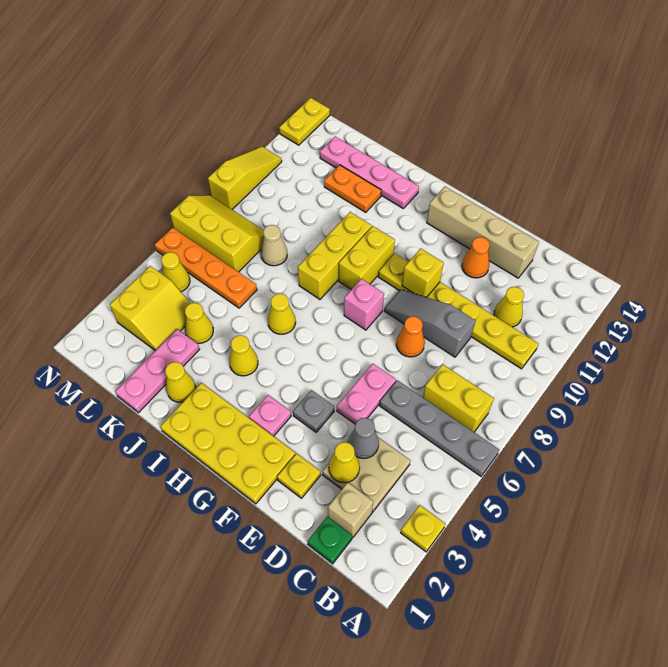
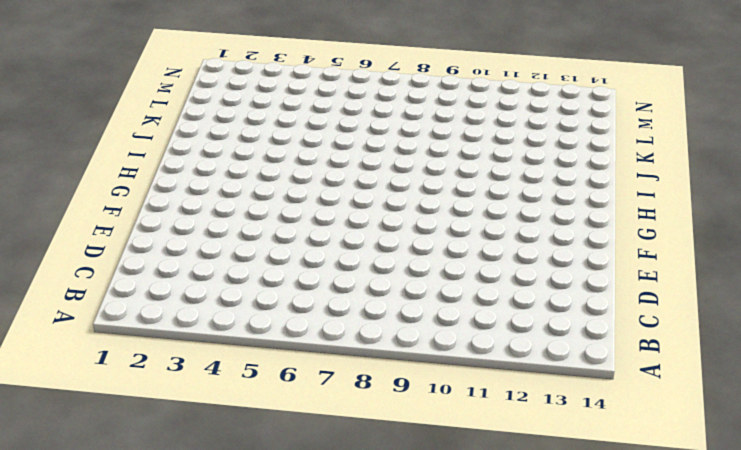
none -> yellow 1x1 plate [401,505,445,552]
none -> grey 1x4 plate [380,380,499,476]
none -> yellow 1x2 brick [423,364,494,432]
none -> yellow 1x6 plate [378,253,538,369]

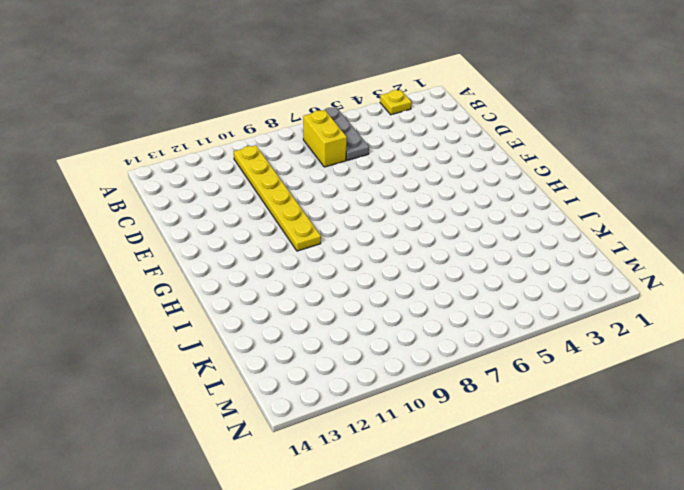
grey 1x3 plate [325,107,369,160] -> grey 1x4 plate [380,380,499,476]
none -> green 1x1 plate [307,517,352,564]
none -> tan 1x1 brick [328,482,373,537]
none -> tan 2x2 plate [323,438,410,512]
none -> yellow 1x1 cone [494,287,524,327]

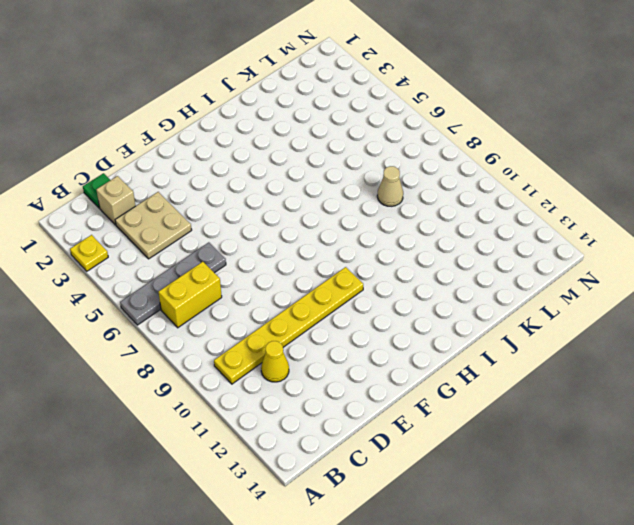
none -> grey 1x3 slope [384,290,475,357]
none -> tan 1x4 brick [427,186,539,278]
none -> yellow 1x1 plate [277,454,321,498]
none -> pink 1x2 plate [337,364,396,424]

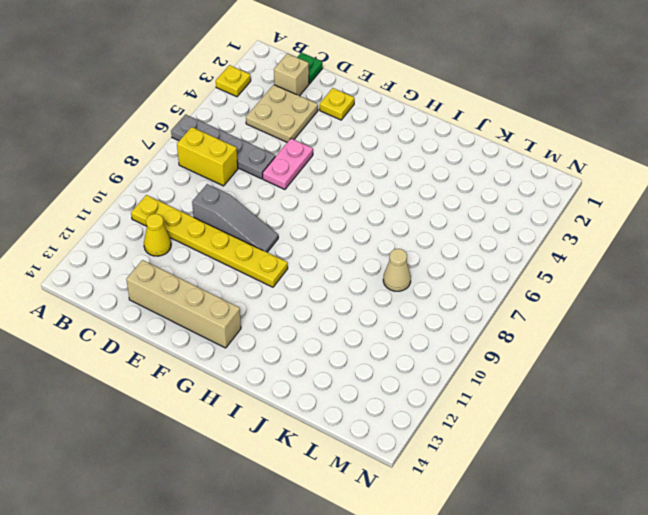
none -> orange 1x1 cone [396,316,425,357]
none -> orange 1x1 cone [462,237,490,278]
none -> yellow 2x4 plate [160,383,296,504]
none -> grey 1x1 plate [293,390,334,432]

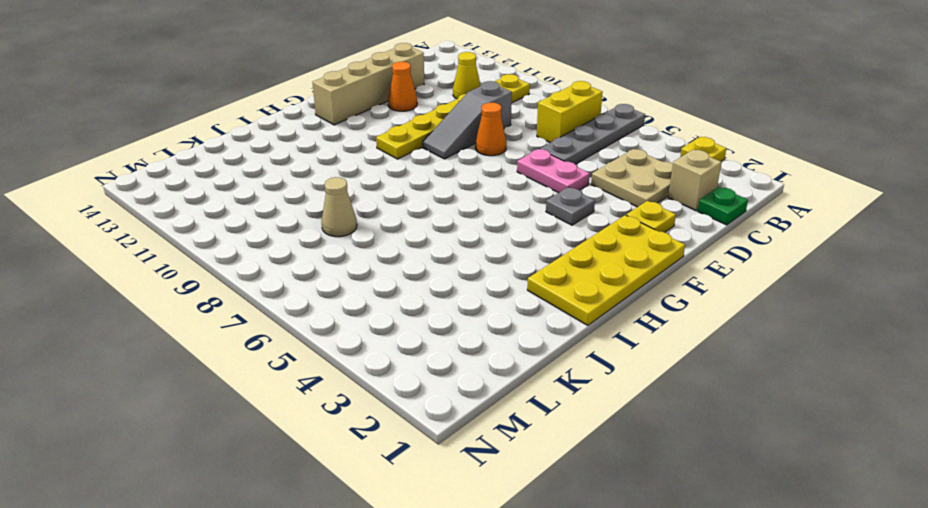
none -> pink 1x1 plate [249,395,291,436]
none -> pink 1x1 brick [344,279,384,330]
none -> yellow 1x2 brick [339,226,395,290]
none -> yellow 1x1 cone [229,335,258,376]

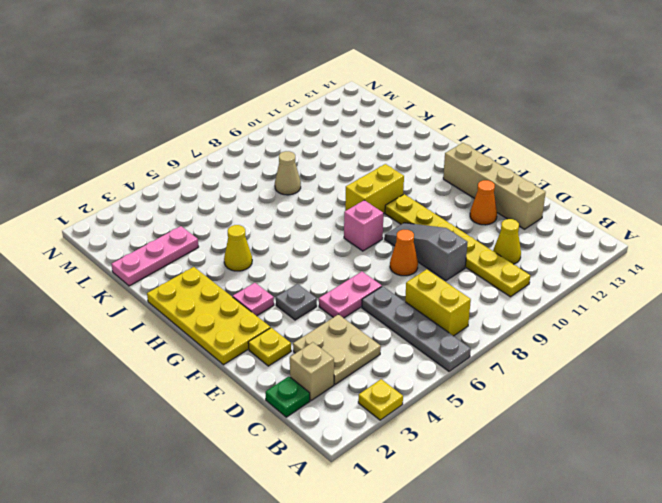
none -> yellow 1x1 cone [268,294,296,334]
none -> yellow 1x3 brick [298,212,372,299]
none -> pink 1x4 plate [320,137,419,208]
none -> yellow 1x1 cone [165,362,196,402]

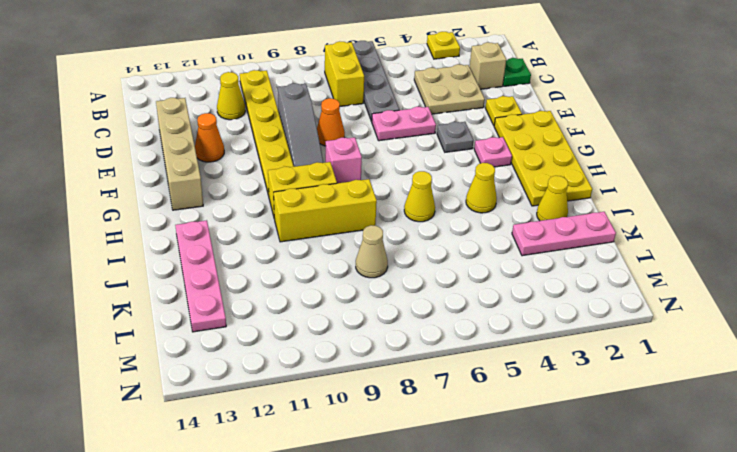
none -> orange 1x2 plate [324,165,381,212]
none -> yellow 1x1 cone [185,303,213,343]
none -> orange 1x4 plate [155,228,257,308]
none -> yellow 2x2 slope [110,266,190,351]

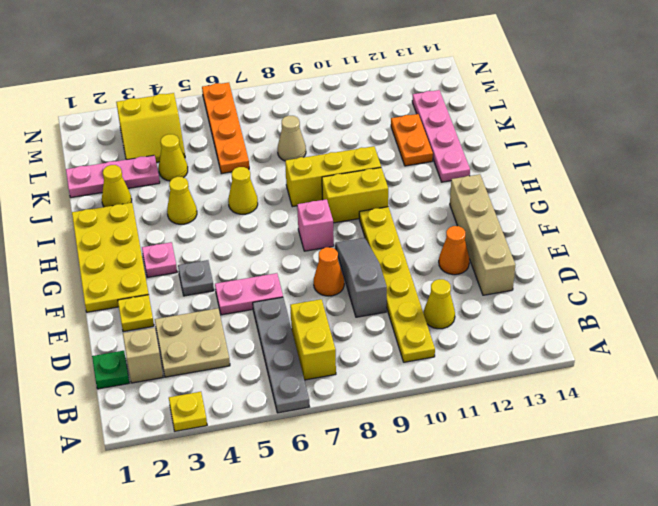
none -> yellow 2x3 slope [170,195,264,272]
none -> yellow 1x1 cone [161,252,190,292]
none -> yellow 1x3 slope [208,147,282,209]
none -> yellow 1x2 plate [279,98,330,145]

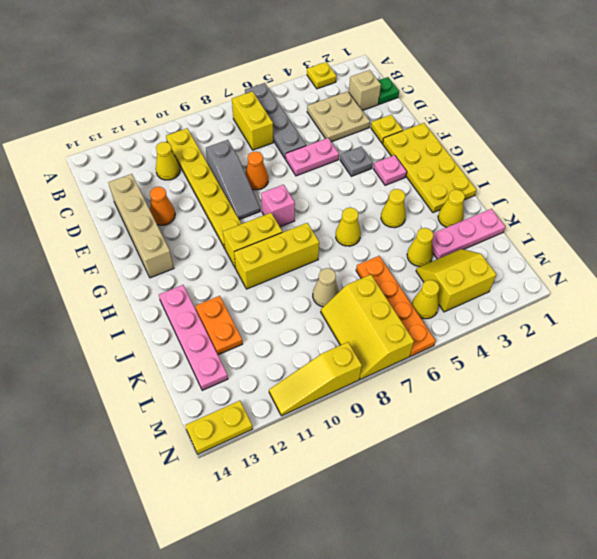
none -> yellow 1x1 cone [329,442,360,483]
none -> grey 1x1 cone [348,418,379,459]
none -> yellow 1x1 brick [402,248,444,297]

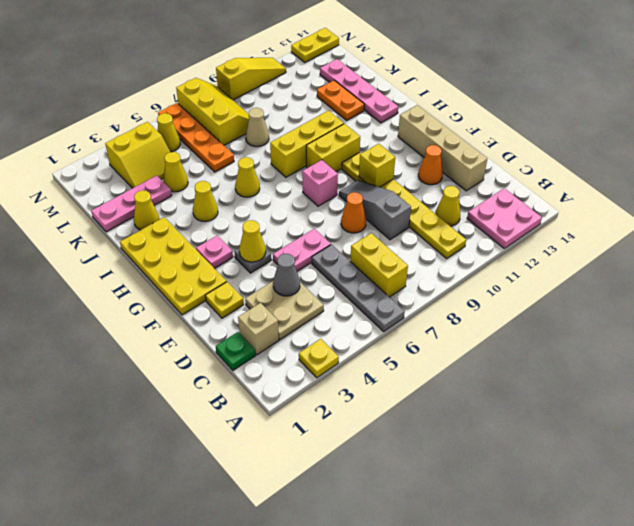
pink 2x2 plate [467,188,542,248] -> none
yellow 1x1 cone [239,220,266,262] -> yellow 1x1 cone moved to [329,442,360,483]

